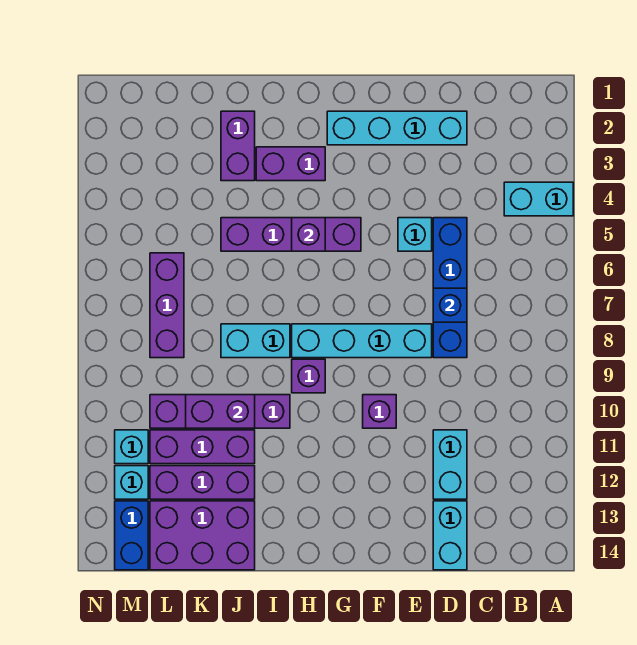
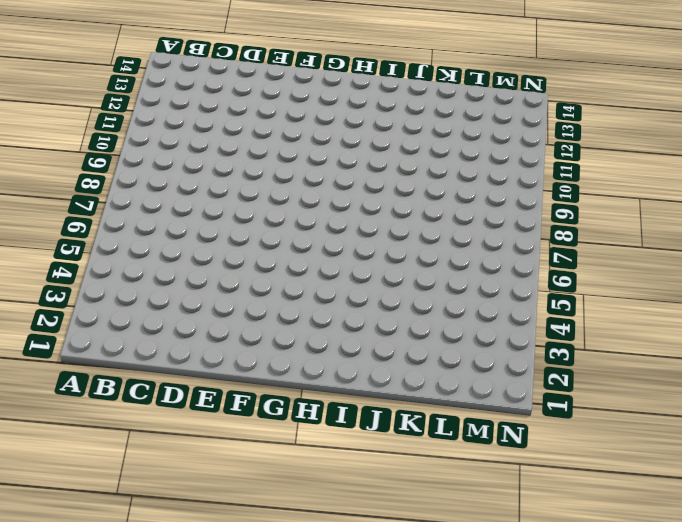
none -> cyan 1x2 brick [504,182,573,216]
none -> cyan 1x4 brick [327,111,467,145]
none -> blue 1x4 brick [433,218,467,358]

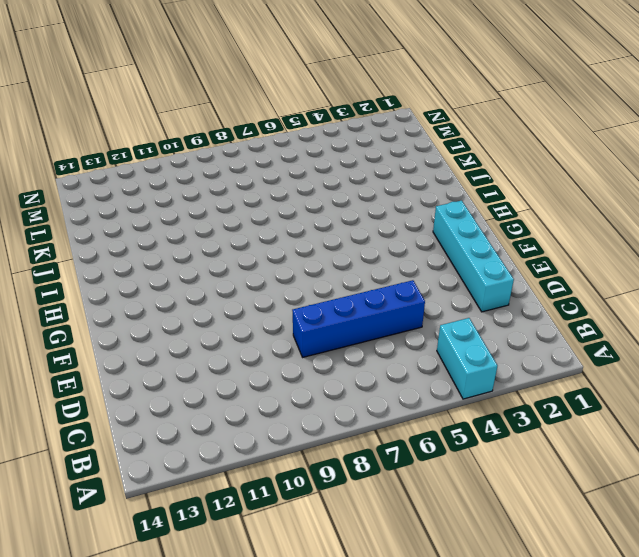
none -> cyan 1x2 brick [433,430,467,499]
none -> cyan 1x2 brick [433,501,467,570]
none -> cyan 1x1 brick [398,218,432,251]

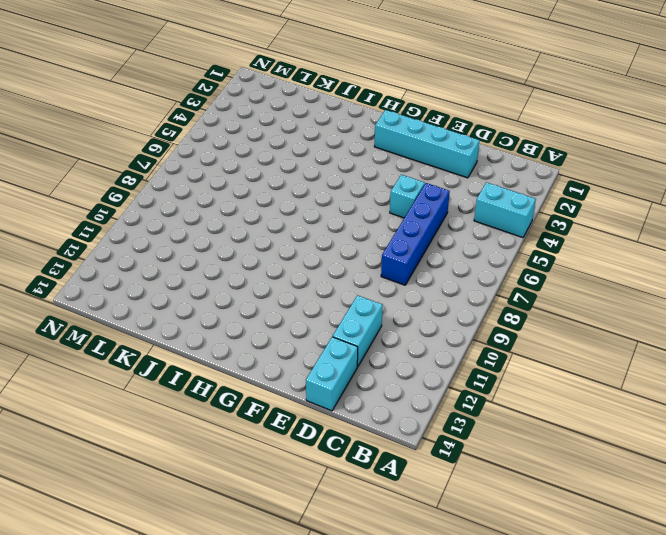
none -> cyan 1x4 brick [292,324,432,358]
none -> purple 1x1 brick [363,395,396,428]
none -> purple 1x4 brick [221,218,361,251]

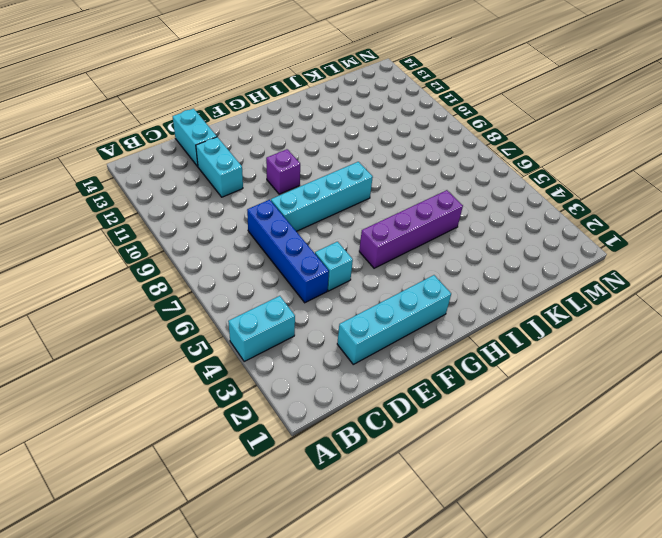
none -> purple 1x2 brick [256,147,325,181]
none -> purple 1x1 brick [292,359,325,393]
none -> cyan 1x2 brick [221,324,290,358]

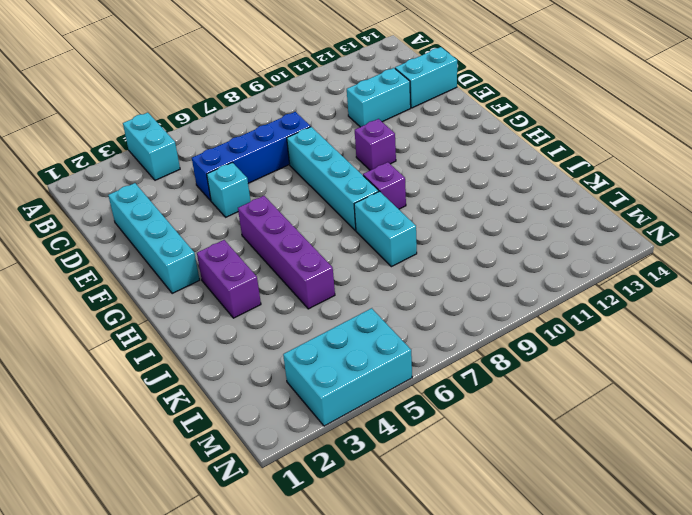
cyan 2x3 brick [283,308,412,426] -> none
none -> purple 1x4 brick [150,395,290,428]
none -> purple 1x2 brick [221,111,255,181]
none -> purple 1x3 brick [150,430,255,464]

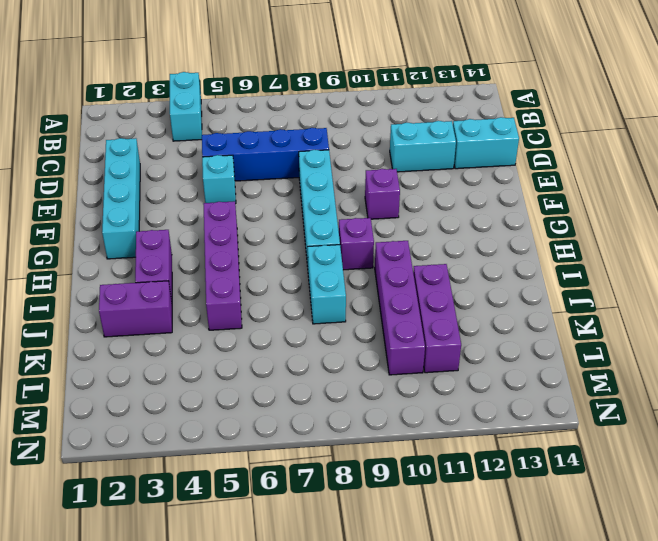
none -> purple 1x3 brick [150,466,255,499]
none -> purple 2x3 brick [150,501,255,570]
none -> purple 1x3 brick [150,253,184,358]

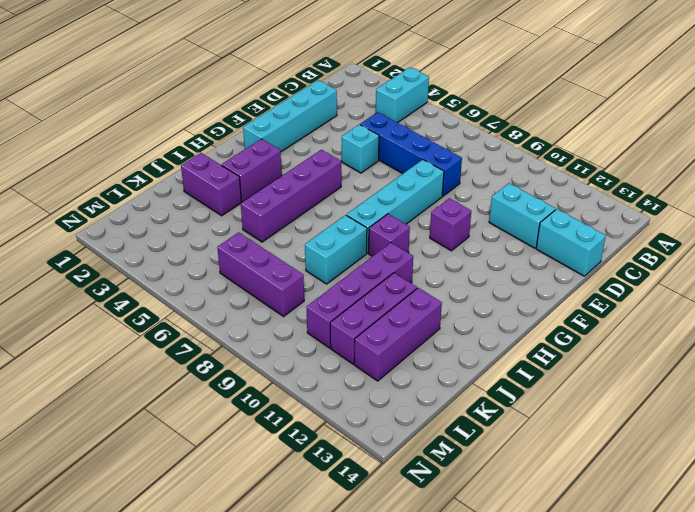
none -> purple 2x3 brick [150,501,255,570]
none -> cyan 1x1 brick [115,430,148,464]
none -> cyan 1x1 brick [115,466,148,499]

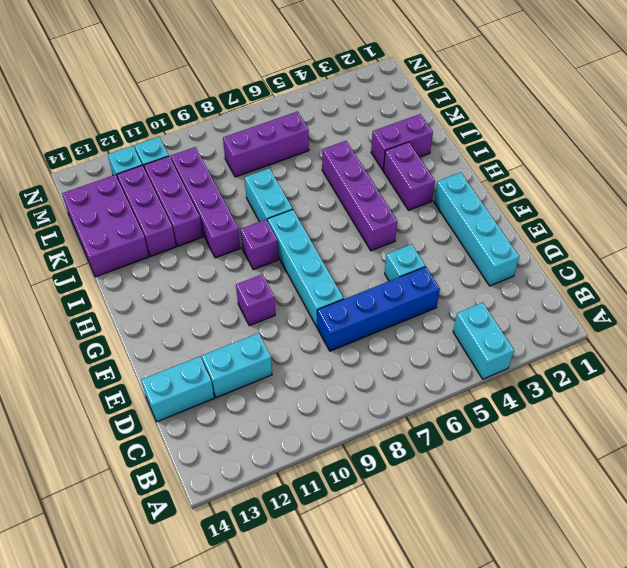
none -> blue 1x2 brick [115,501,148,570]
none -> blue 1x1 brick [433,288,467,322]
none -> purple 1x1 brick [292,218,325,251]

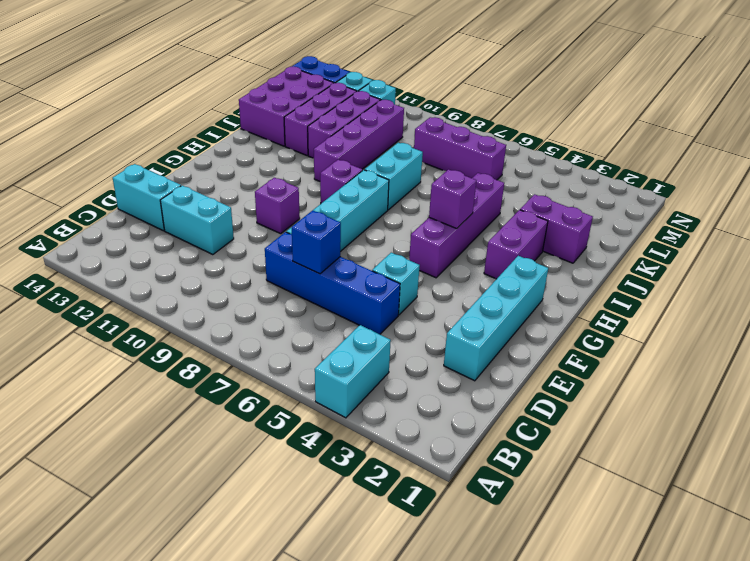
none -> purple 1x2 brick [186,395,255,428]

